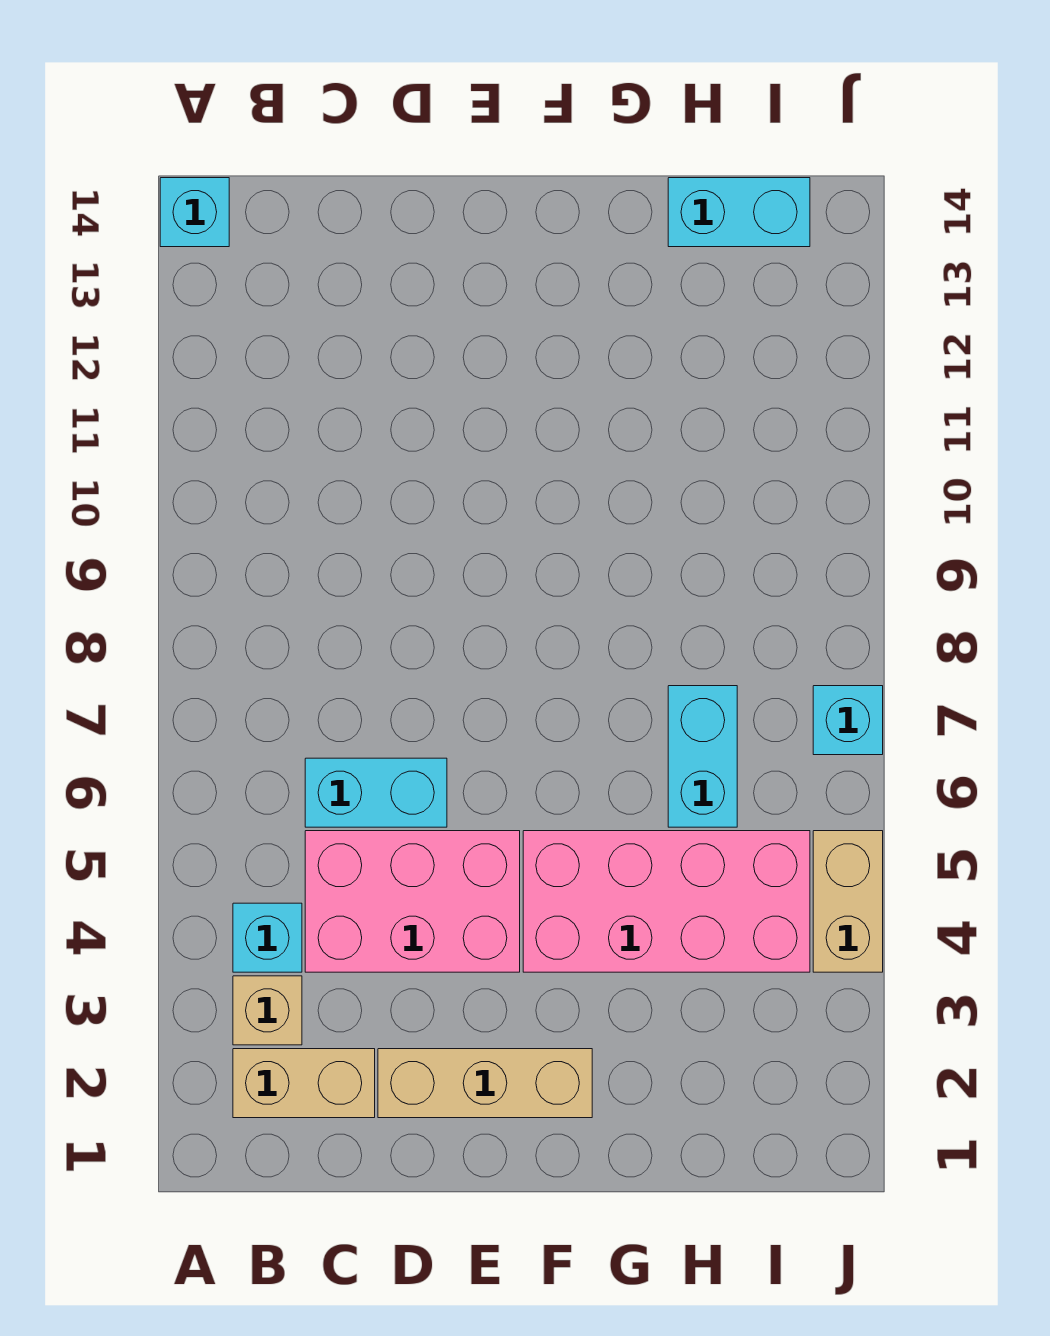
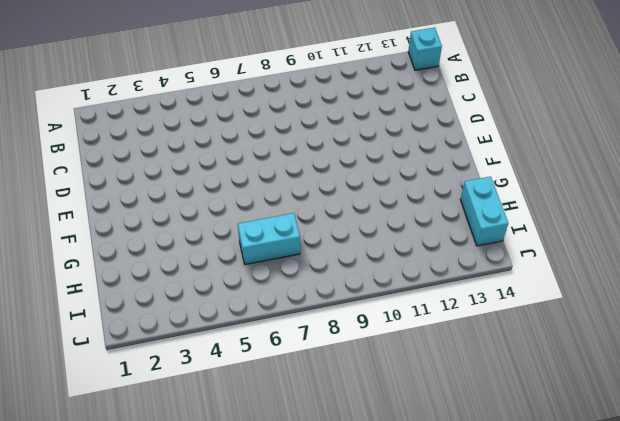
none -> tan 1x2 brick [233,1049,375,1118]
none -> tan 1x1 brick [233,976,302,1045]
none -> cyan 1x1 brick [233,903,302,972]

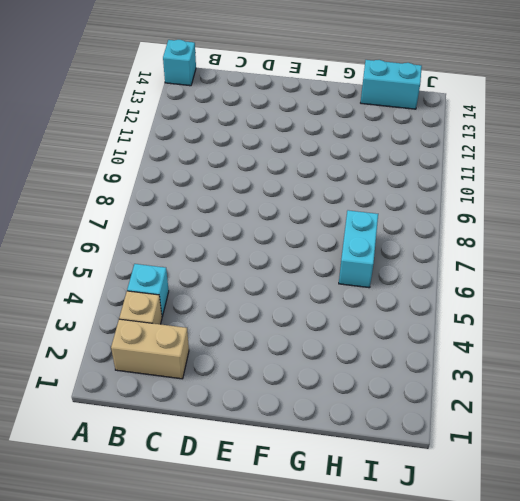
none -> pink 2x3 brick [305,831,520,972]
none -> cyan 1x2 brick [305,758,447,827]
none -> tan 1x3 brick [378,1049,592,1118]

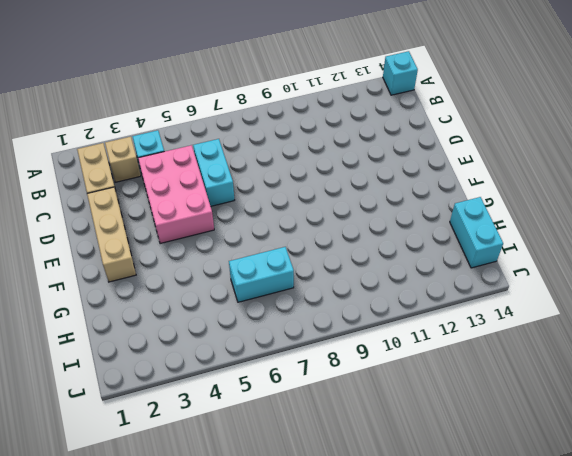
none -> pink 2x4 brick [523,831,810,972]
none -> tan 1x2 brick [813,831,883,972]
none -> cyan 1x1 brick [813,686,883,755]

